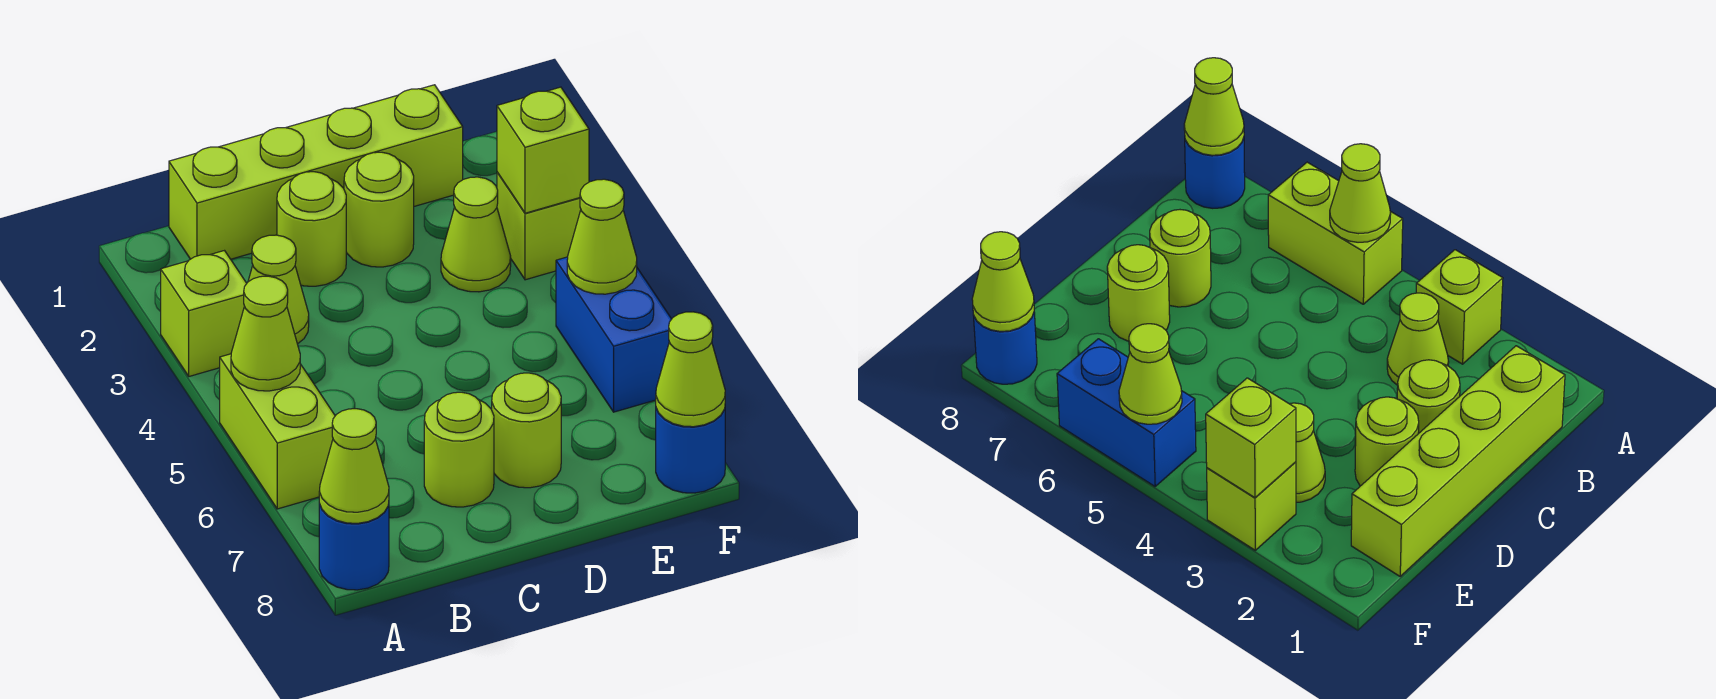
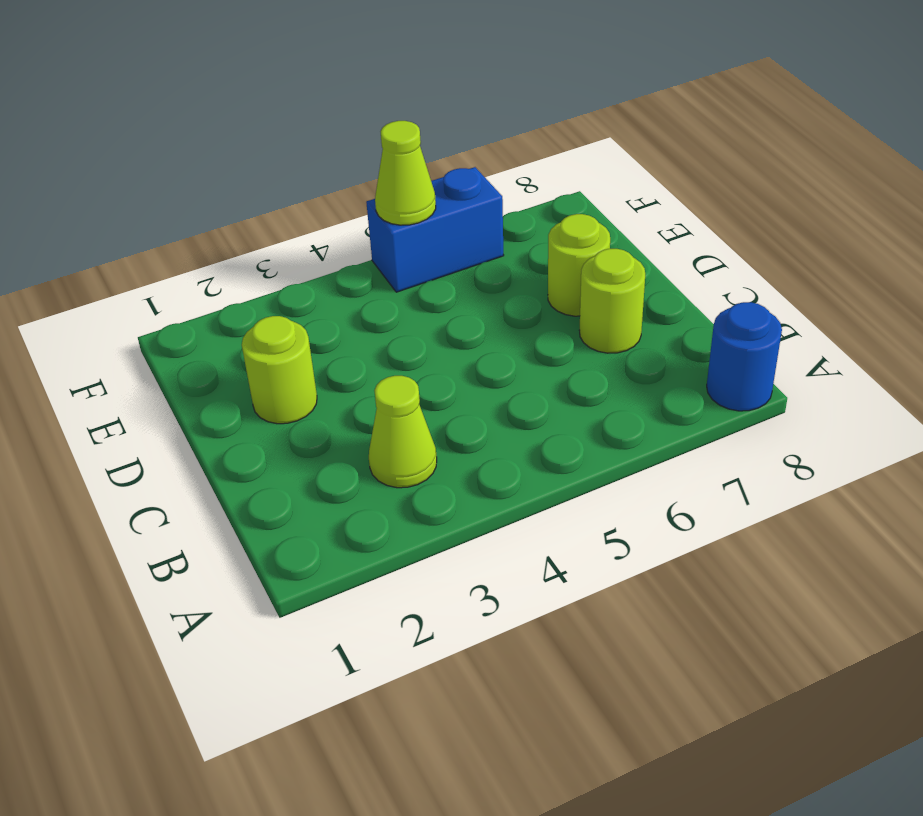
none -> lime 1x1 brick [161,251,247,376]
none -> lime 1x2 brick [220,354,335,509]
none -> lime 1x4 brick [169,85,463,259]

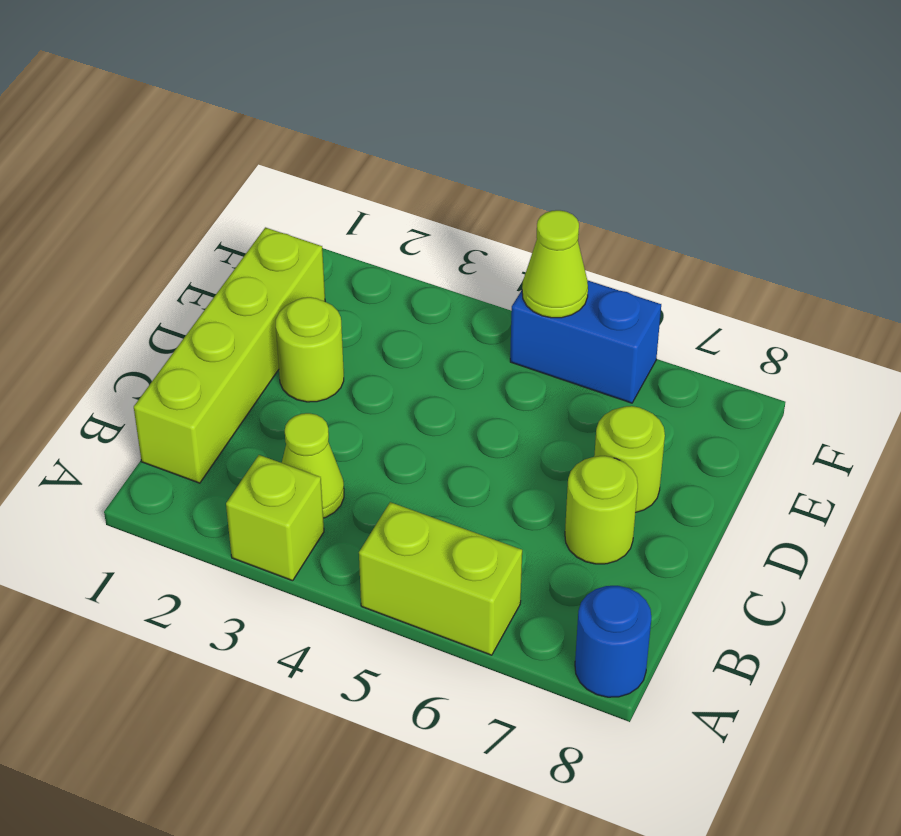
none -> lime 1x1 round brick [277,172,346,286]
none -> lime 1x1 cone [441,177,511,292]
none -> lime 1x1 brick [497,172,581,280]

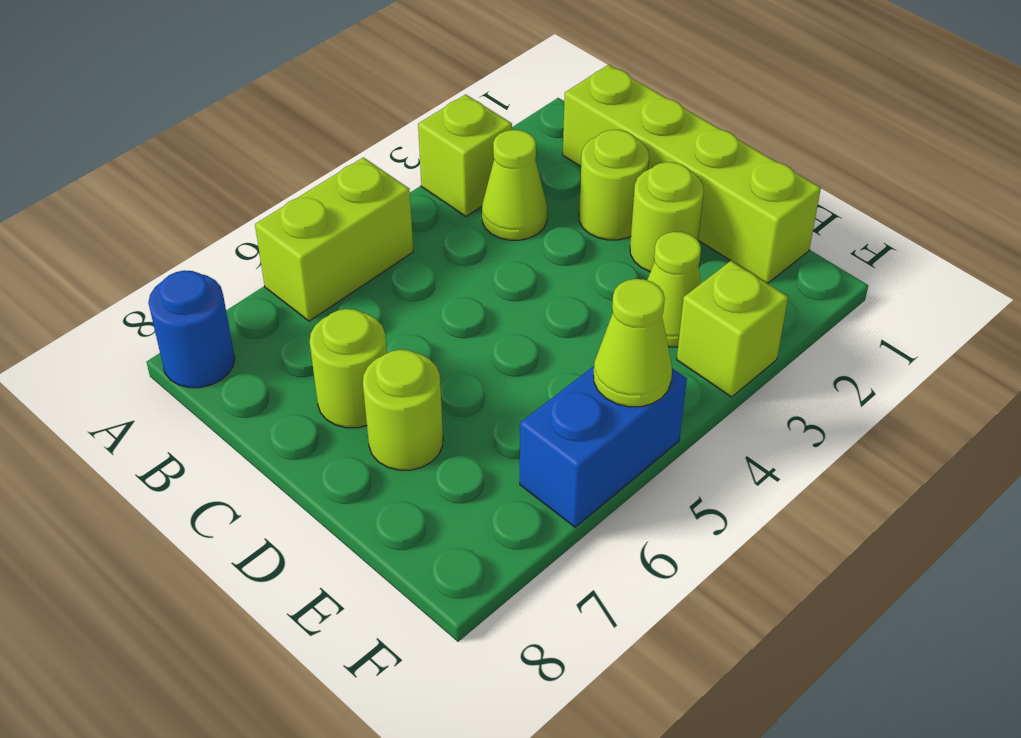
none -> blue 1x1 round brick [656,408,725,493]
none -> lime 1x1 cone [231,276,300,391]
none -> lime 1x1 cone [319,409,389,523]

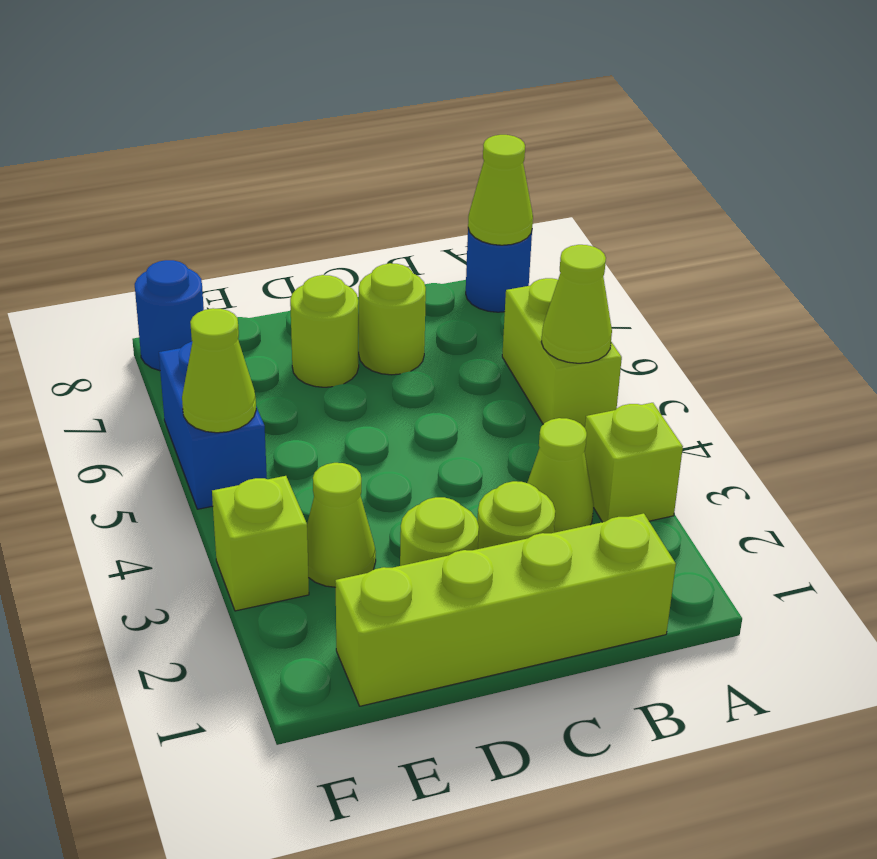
none -> lime 1x1 brick [497,87,589,213]
none -> lime 1x1 cone [656,312,725,427]

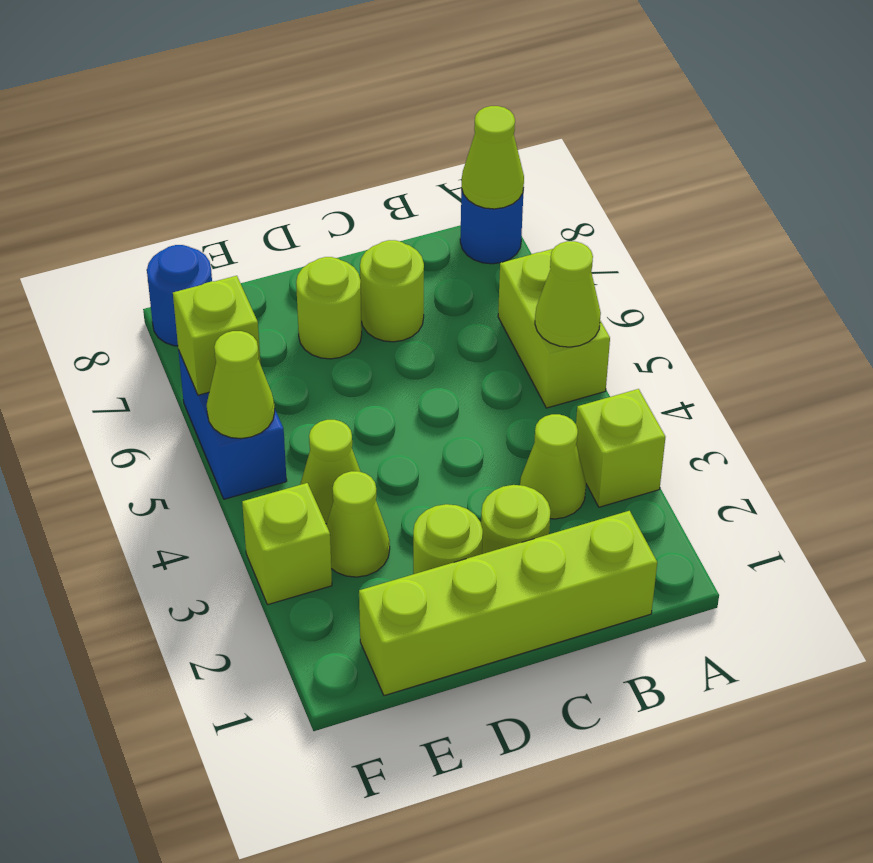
lime 1x1 cone [300,420,360,524] -> lime 1x1 cone moved to [656,312,725,427]
lime 1x1 brick [173,276,261,395] -> lime 1x1 brick moved to [497,87,589,213]

